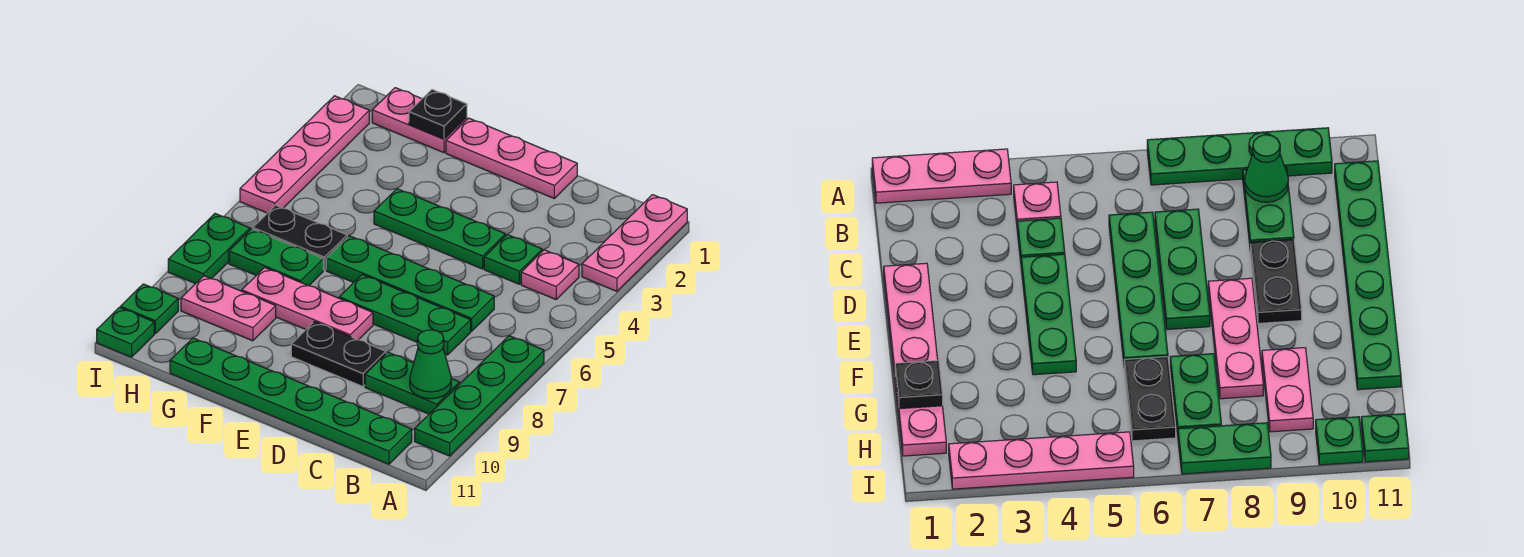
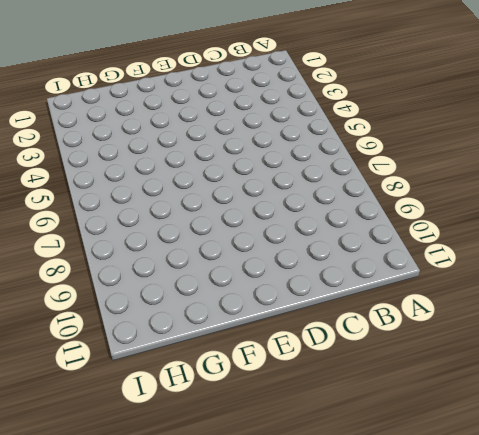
none -> pink 1x3 plate [582,195,687,291]
none -> green 1x4 plate [415,336,544,456]
none -> pink 1x1 plate [521,250,579,299]

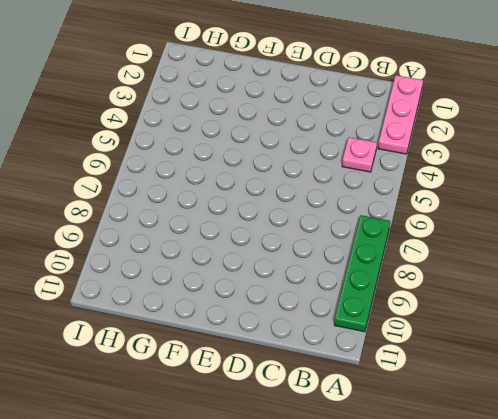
none -> green 1x2 plate [365,352,459,414]
none -> green 1x6 plate [170,338,412,464]
none -> green 1x1 plate [484,235,542,284]

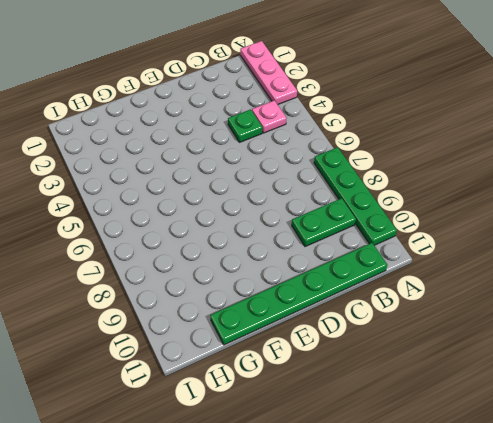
none -> green 1x4 plate [326,236,494,331]
none -> green 1x3 plate [339,275,471,355]
none -> pink 1x3 plate [446,118,577,198]

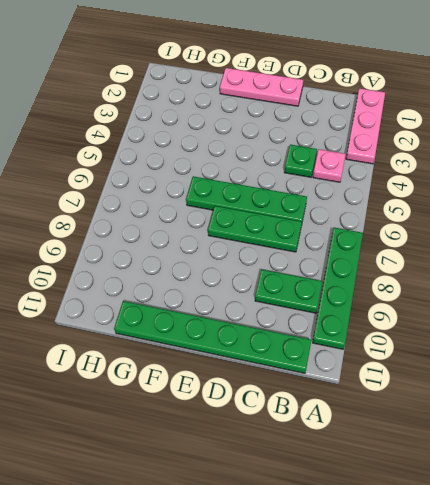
none -> green 1x3 plate [374,189,505,269]
none -> black 1x2 plate [291,322,386,387]
none -> pink 1x3 plate [242,268,373,340]

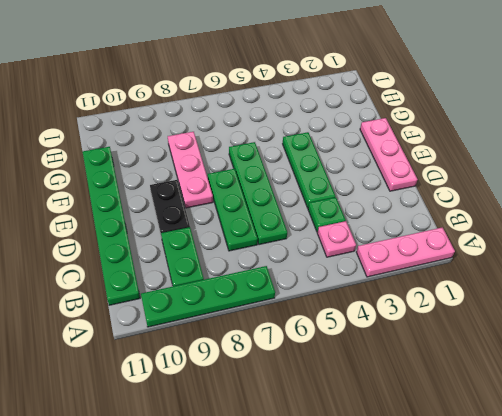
none -> pink 1x2 plate [372,88,467,153]
none -> black 1x2 plate [253,205,347,270]
none -> green 1x2 plate [229,229,323,286]

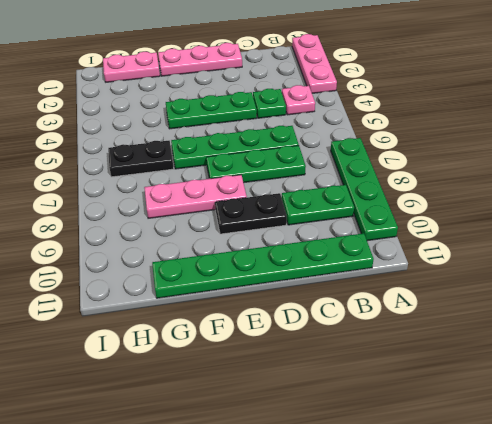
none -> green 1x2 plate [229,229,323,286]
none -> pink 1x2 plate [181,276,276,341]
none -> pink 1x4 plate [240,96,369,213]

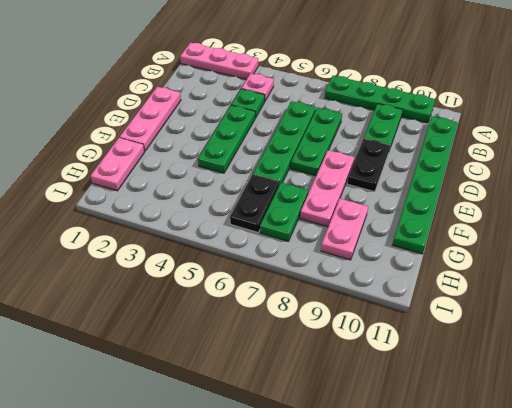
none -> pink 1x4 plate [240,96,369,213]
none -> green 1x2 plate [168,214,250,284]
none -> green 1x1 plate [120,284,178,334]

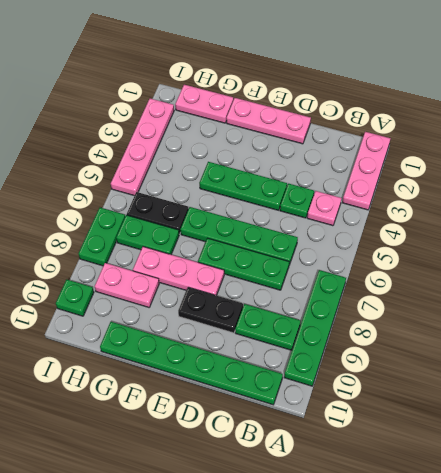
none -> green 1x1 plate [97,307,154,357]
none -> green 1x1 cone [410,330,451,399]
none -> black 1x1 plate [409,90,467,139]

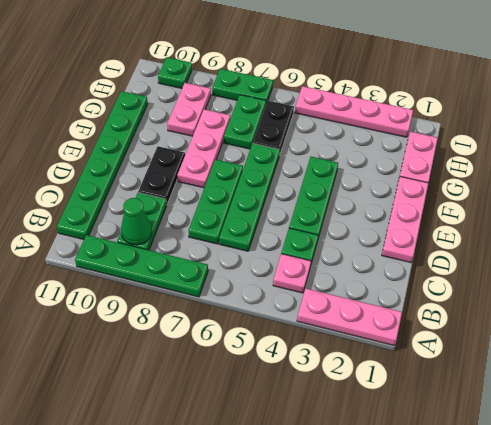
none -> green 1x1 plate [97,307,154,357]
none -> black 1x1 plate [409,90,467,139]

